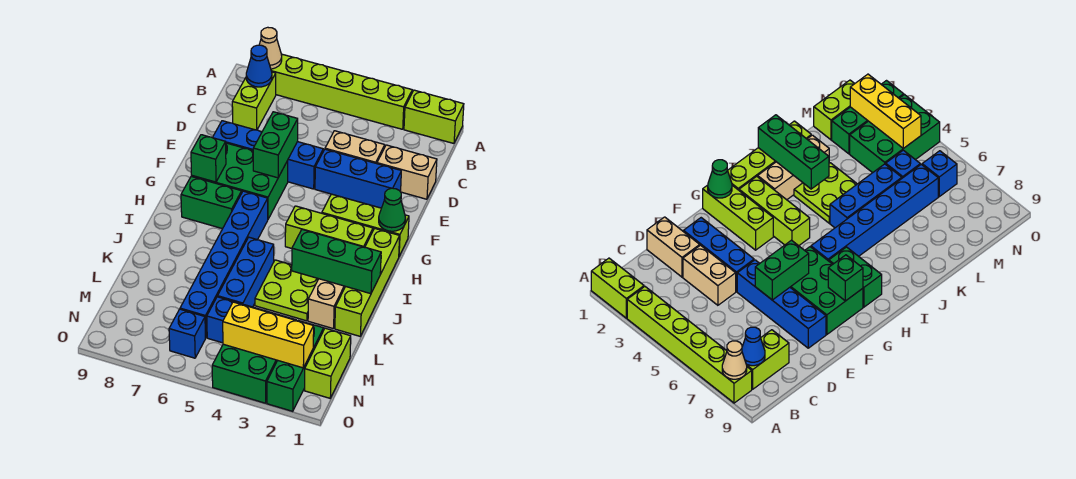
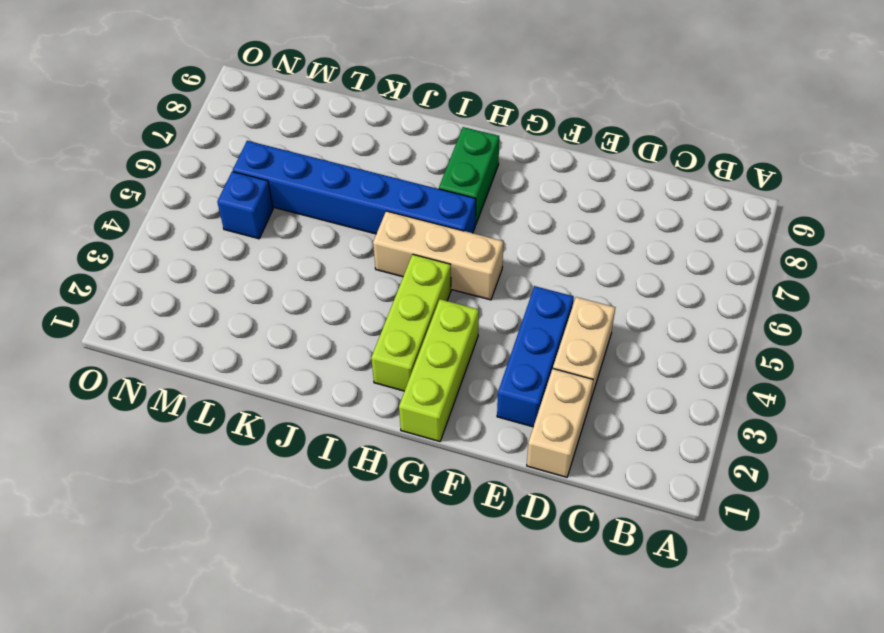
tan 1x3 brick [373,211,503,300] -> tan 1x3 brick moved to [308,279,345,329]
none -> lime 1x2 brick [404,90,464,143]
none -> lime 1x6 brick [271,54,412,129]
none -> lime 1x2 brick [232,72,276,130]

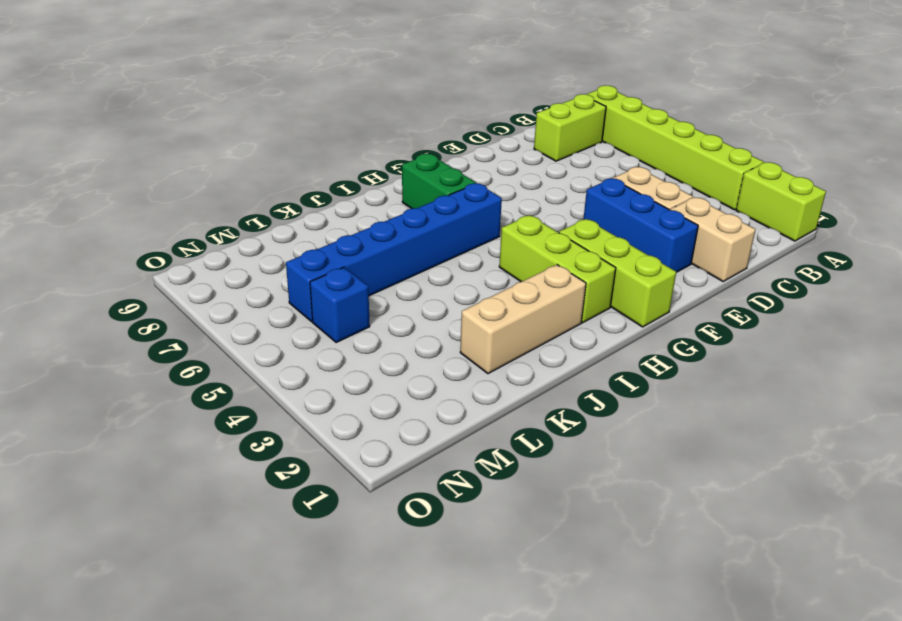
none -> blue 1x4 brick [213,121,323,189]
none -> green 2x3 brick [192,143,288,219]
none -> lime 1x4 brick [335,228,400,336]

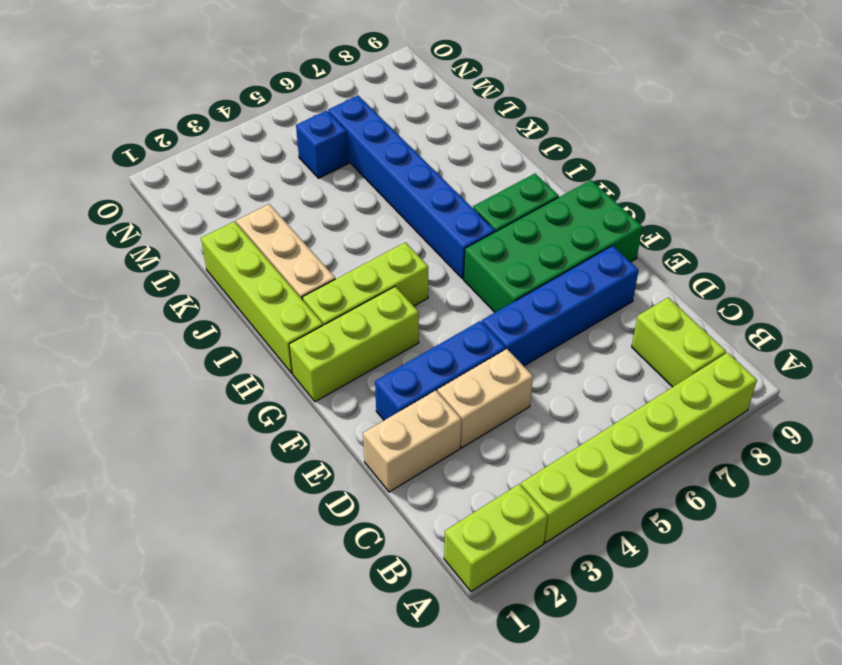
green 2x4 brick [464,180,642,312] -> green 2x3 brick [192,143,288,219]
none -> lime 2x2 plate [255,260,318,321]
none -> blue 1x3 brick [218,237,274,307]
none -> lime 1x2 brick [305,328,351,398]

